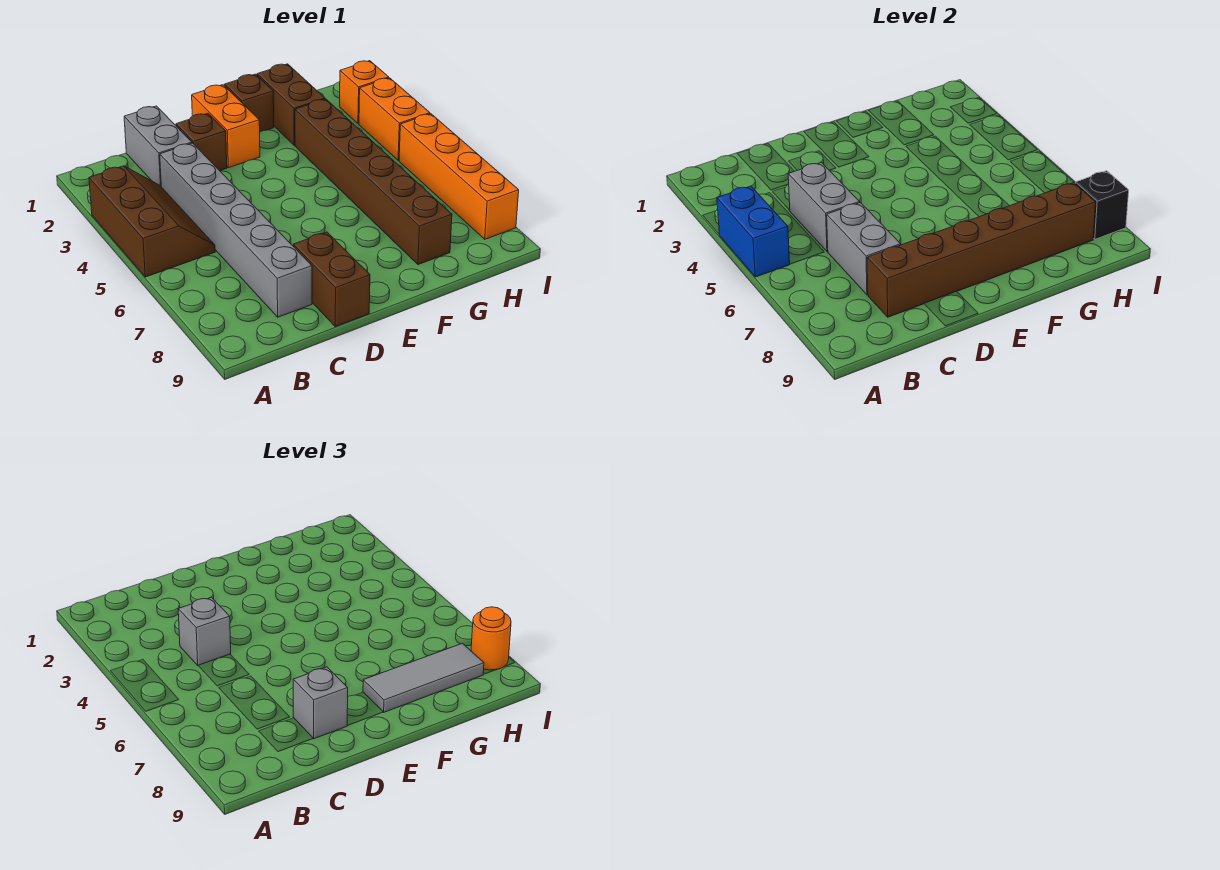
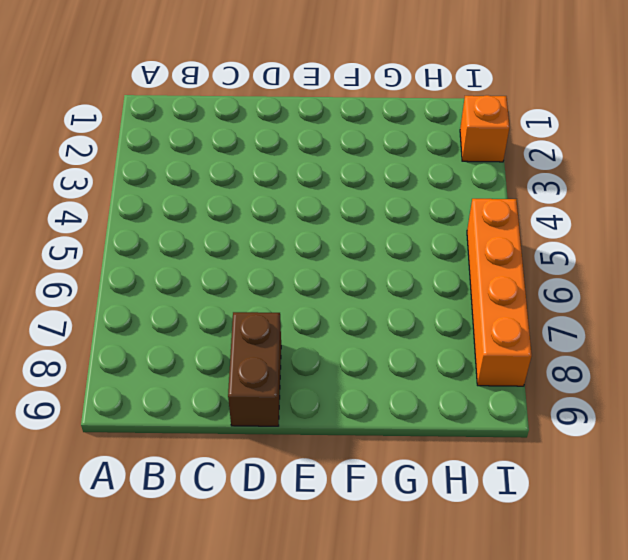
none -> brown 2x3 slope [89,166,215,277]
none -> grey 1x2 brick [124,106,192,186]
none -> grey 1x6 brick [160,143,312,317]

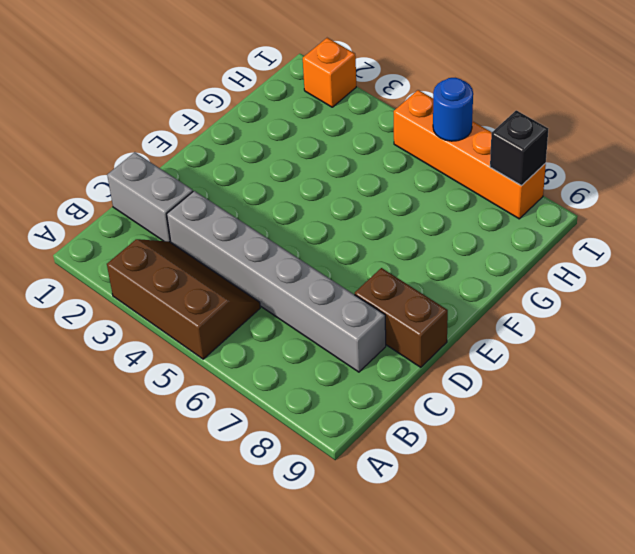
blue 1x1 round brick [433,78,473,141] -> none
none -> brown 1x1 brick [176,113,227,171]
none -> orange 1x2 brick [192,85,260,168]
none -> brown 1x1 brick [225,74,274,132]

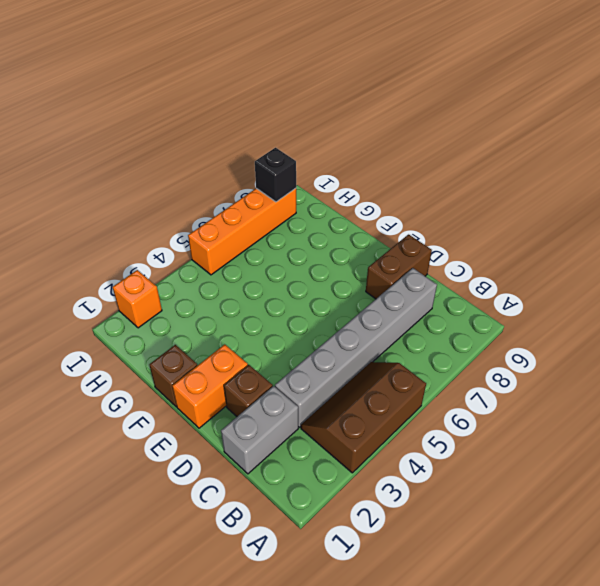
none -> brown 1x2 brick [257,64,325,145]
none -> brown 1x6 brick [295,99,452,265]
none -> orange 1x2 brick [359,78,430,160]

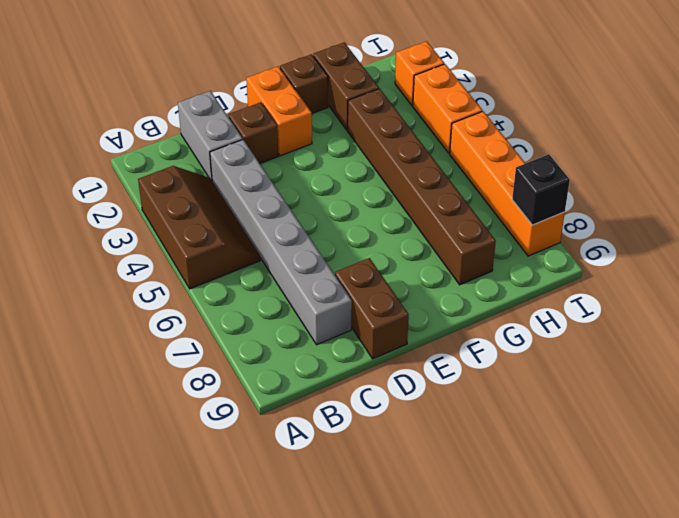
none -> blue 1x2 brick [717,186,790,277]
none -> grey 1x2 brick [788,162,860,251]
none -> grey 1x2 brick [827,203,901,295]

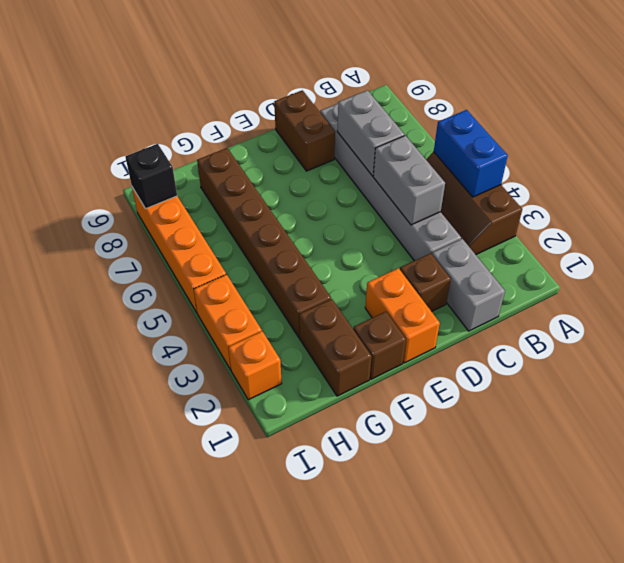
none -> brown 1x6 brick [867,183,1096,317]
none -> grey 1x1 brick [178,597,231,665]
none -> grey 1x1 brick [293,667,348,739]

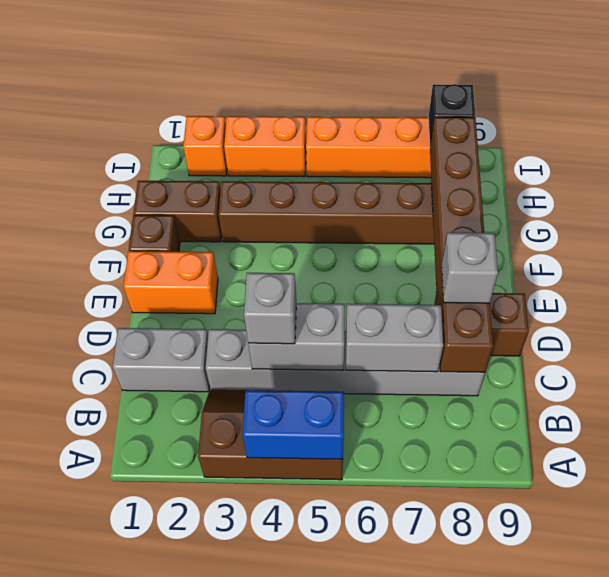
none -> brown 1x1 brick [176,113,227,171]
none -> grey 1x3 tile [363,643,484,712]
none -> orange 1x1 round brick [471,607,511,670]

